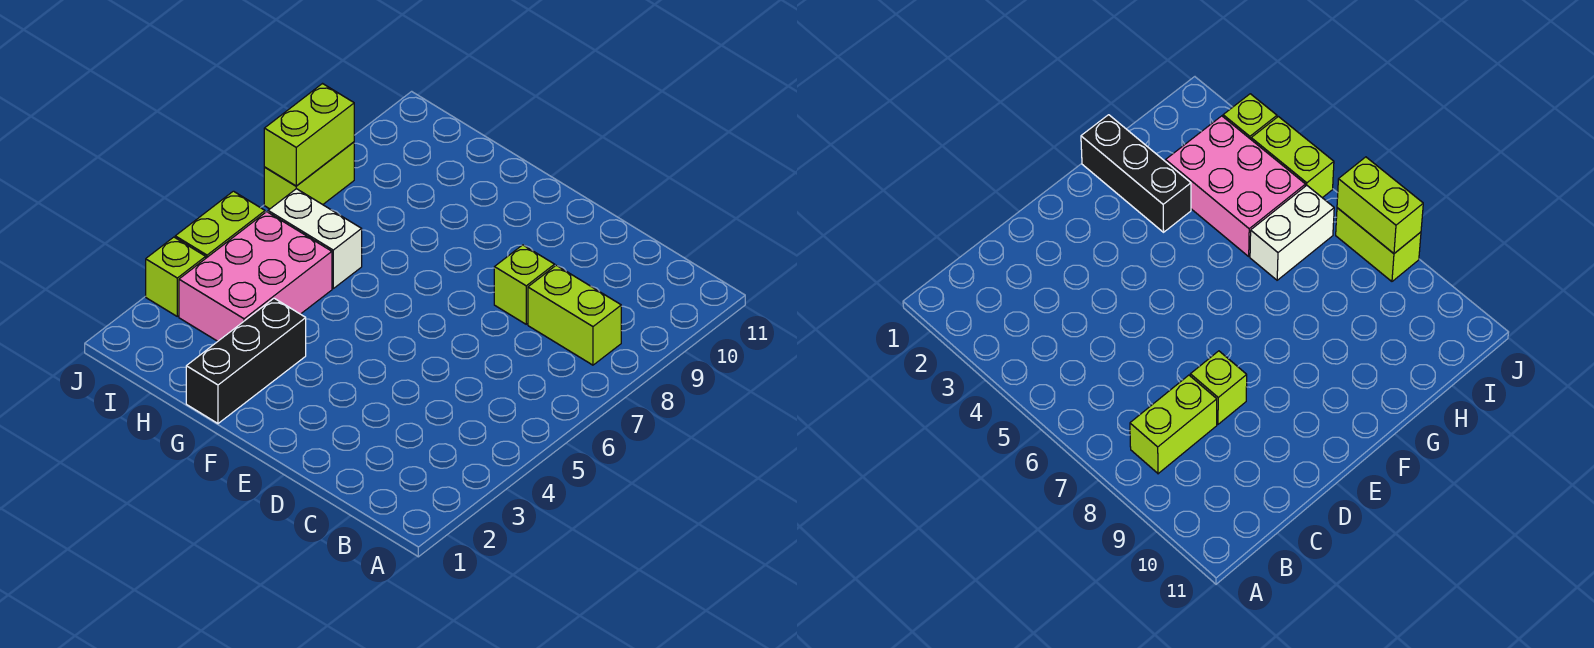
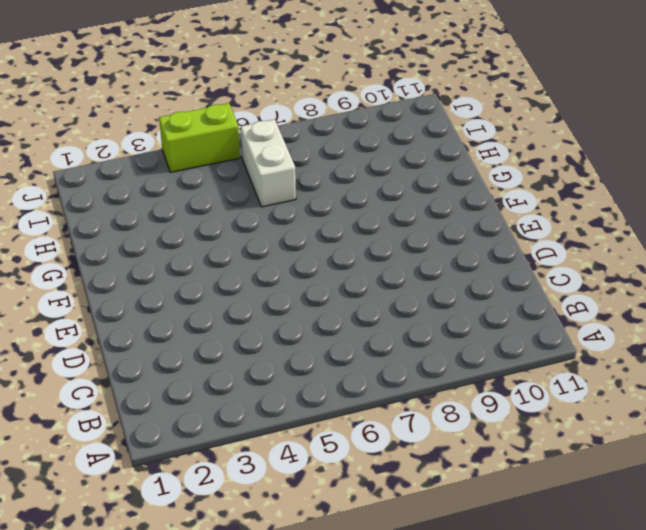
none -> lime 1x2 brick [528,265,621,365]
none -> lime 1x1 brick [494,245,555,324]

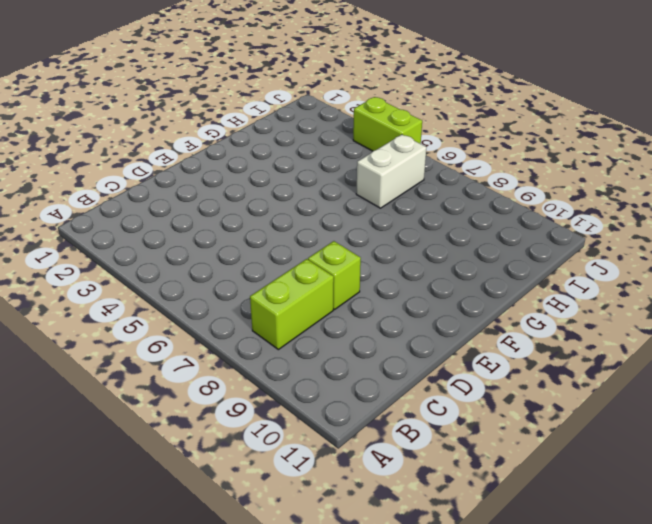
none -> black 1x3 brick [186,298,306,423]
none -> pink 2x3 brick [179,212,332,341]

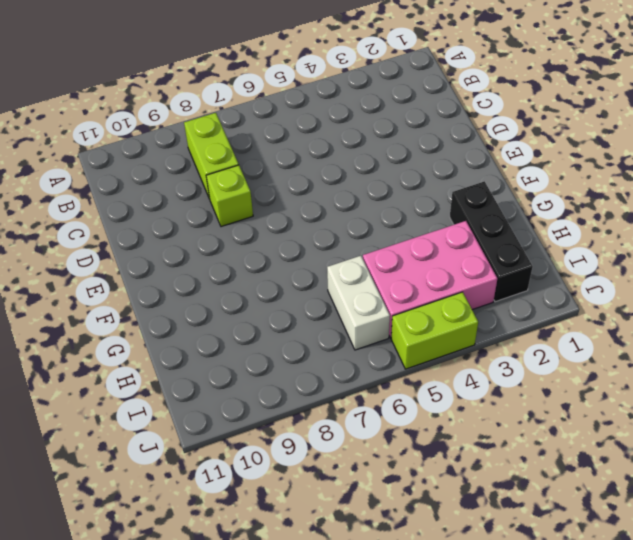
black 1x3 brick [450,181,533,302] -> black 1x3 brick turned to [186,298,306,423]
none -> lime 1x1 brick [146,237,206,316]
none -> lime 1x2 brick [264,142,354,209]

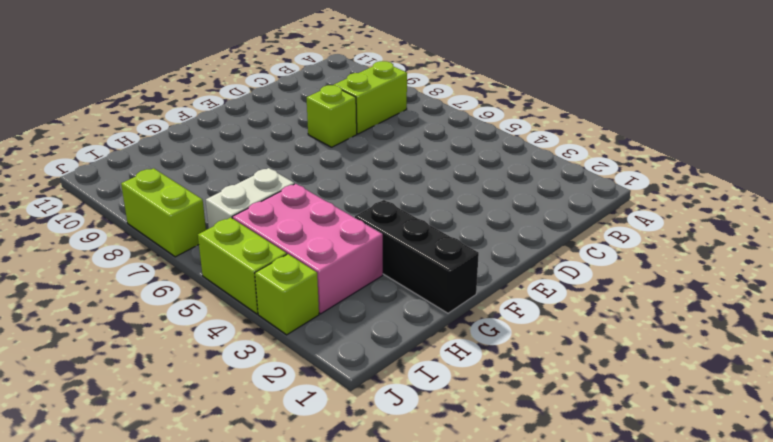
none -> lime 1x2 brick [264,84,354,186]

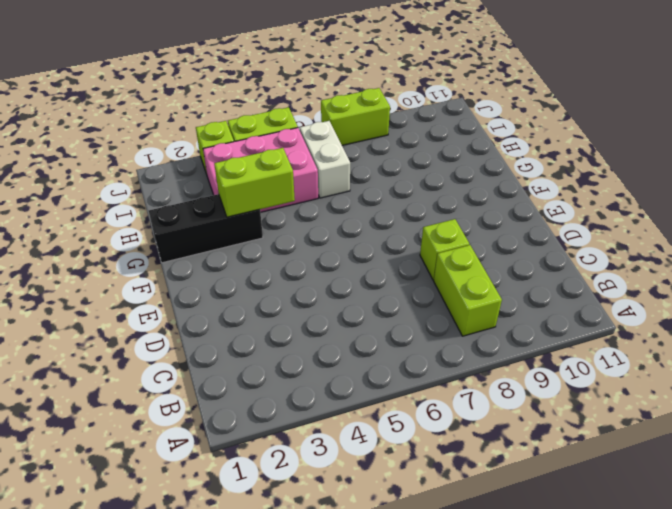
lime 1x2 brick [214,148,295,217] -> lime 1x2 brick moved to [264,84,354,186]

